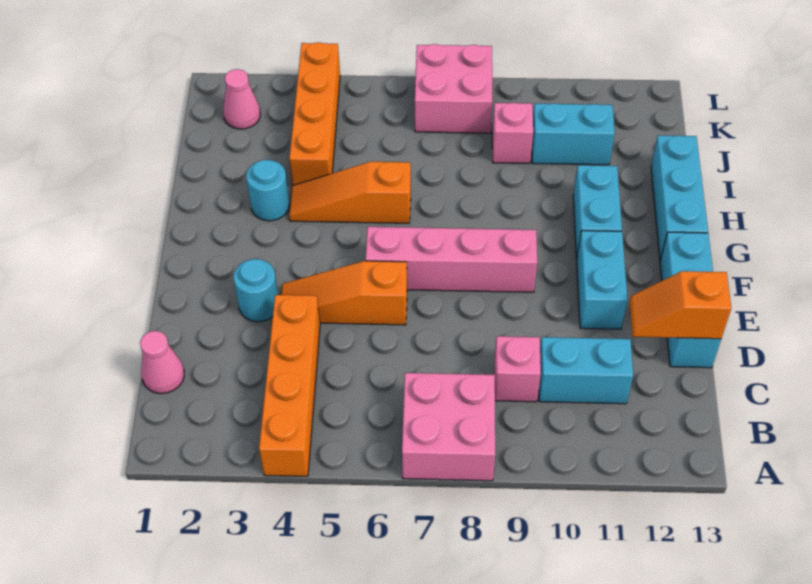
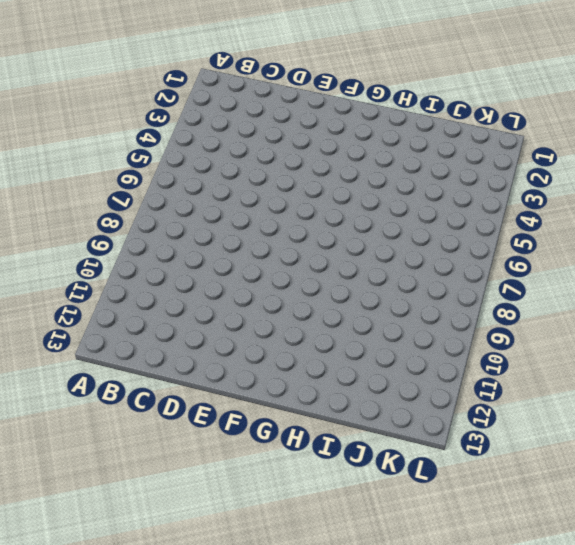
none -> orange 1x4 brick [259,295,320,476]
none -> pink 2x2 brick [402,373,495,481]
none -> pink 1x1 cone [140,331,184,394]

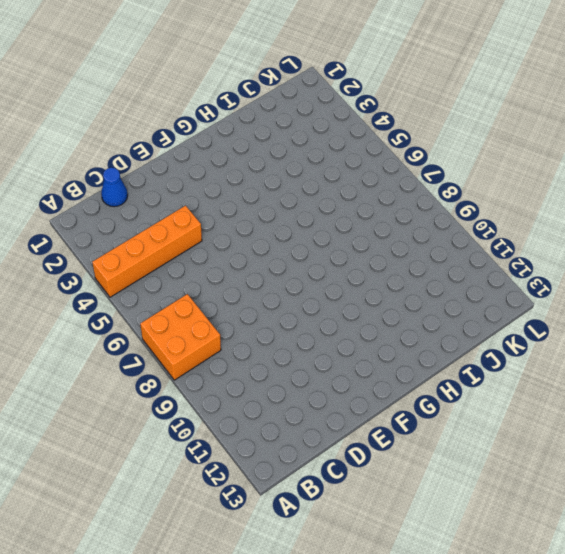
orange 2x2 brick [140,294,221,380] -> pink 2x2 brick [402,373,495,481]
blue 1x1 cone [101,168,128,207] -> pink 1x1 cone [140,331,184,394]
none -> pink 1x1 brick [494,336,541,402]
none -> cyan 1x2 brick [539,337,633,404]
none -> cyan 1x3 brick [660,232,721,368]

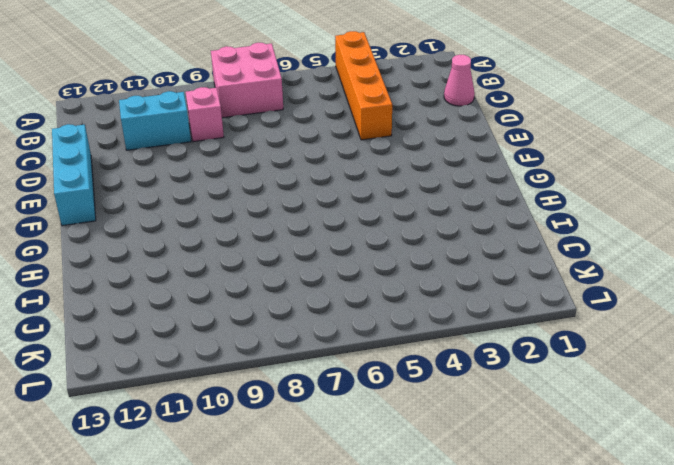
none -> cyan 1x1 round brick [233,259,278,322]
none -> orange 1x3 slope [281,261,407,325]
none -> cyan 1x2 brick [577,231,627,329]

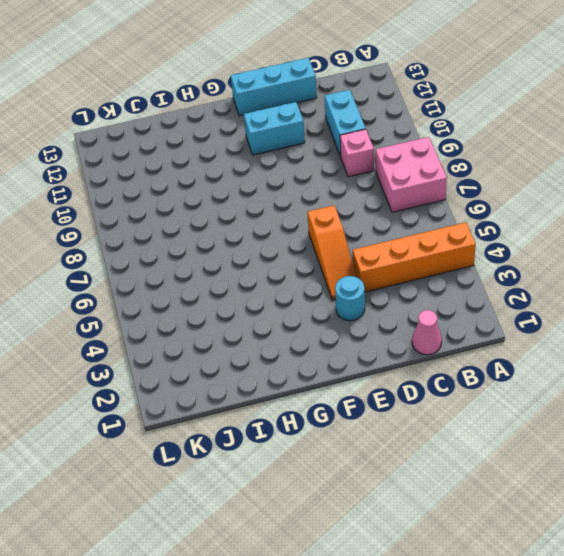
none -> pink 1x4 brick [366,227,537,292]
none -> cyan 1x2 brick [573,165,622,259]
none -> cyan 1x3 brick [651,136,708,261]

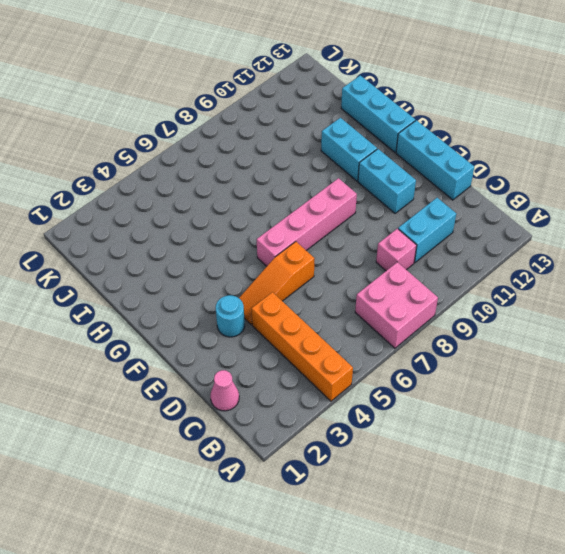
none -> cyan 1x1 round brick [246,160,289,221]
none -> orange 1x3 slope [289,162,411,223]
none -> orange 1x4 brick [289,42,340,185]

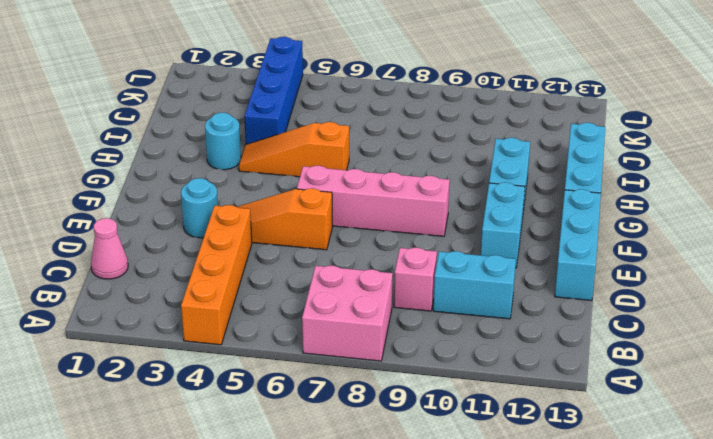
blue 1x4 brick [244,37,303,144] -> orange 1x4 brick [289,42,340,185]
none -> pink 1x1 brick [492,103,533,163]
none -> cyan 1x2 brick [532,103,615,165]
none -> pink 1x1 cone [223,69,260,129]

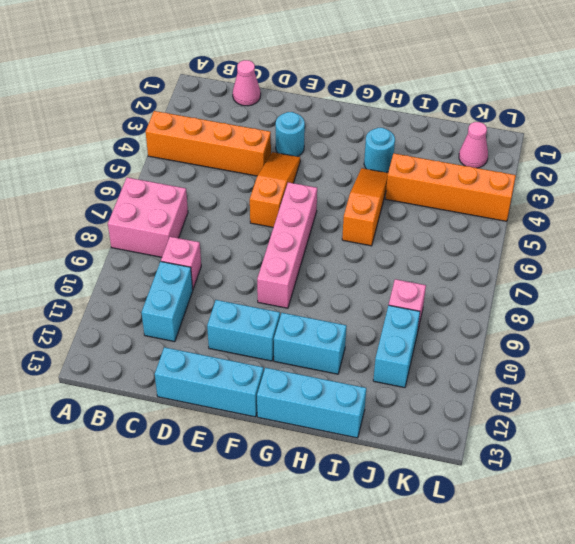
none -> pink 2x2 brick [415,44,492,133]
none -> orange 1x2 slope [630,271,731,339]

